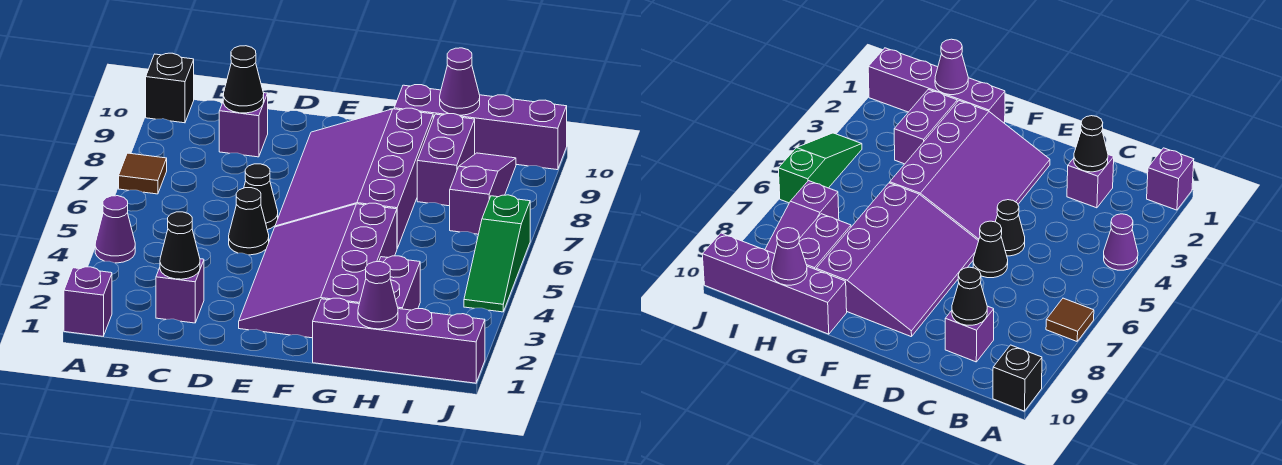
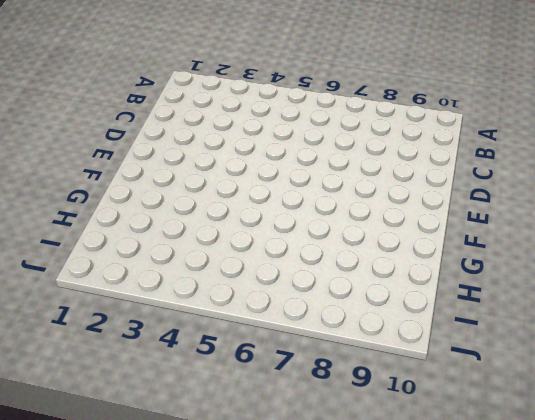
none -> purple 1x1 brick [64,267,112,336]
none -> purple 1x1 cone [95,196,135,263]
none -> brown 1x1 tile [119,153,167,194]

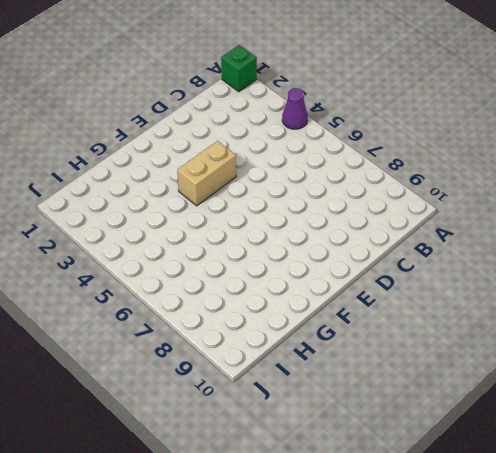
green 1x1 brick [221,45,257,92] -> purple 1x1 brick [64,267,112,336]
tan 1x2 brick [177,141,236,206] -> purple 3x4 slope [239,203,397,338]
none -> brown 1x1 tile [119,153,167,194]
none -> black 1x1 brick [146,53,194,123]
none -> purple 1x1 brick [156,259,204,323]

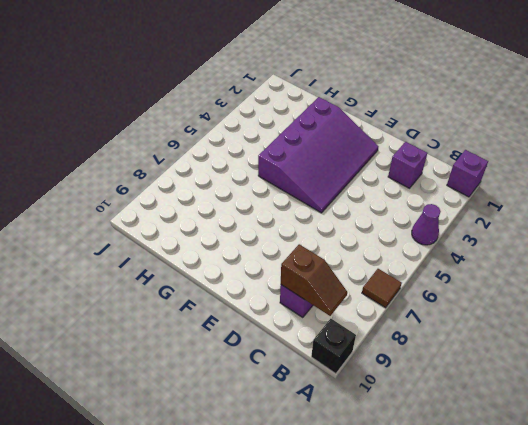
brown 1x2 slope [281,244,347,316] -> black 1x1 cone [223,46,264,113]
none -> black 1x1 cone [229,188,269,255]
none -> black 1x1 cone [244,164,278,230]
none -> purple 3x4 slope [275,108,433,248]

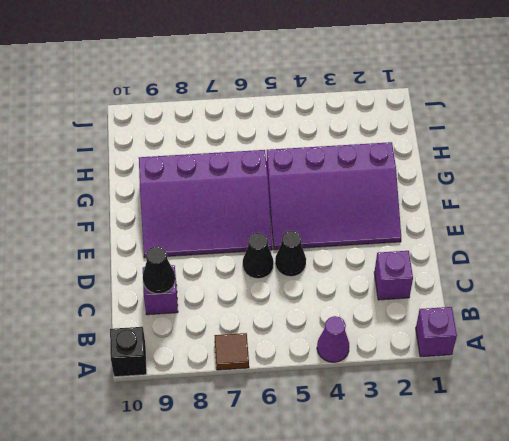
none -> purple 1x4 brick [313,298,485,383]
none -> purple 1x4 brick [394,85,567,170]
none -> purple 1x2 brick [379,256,420,310]

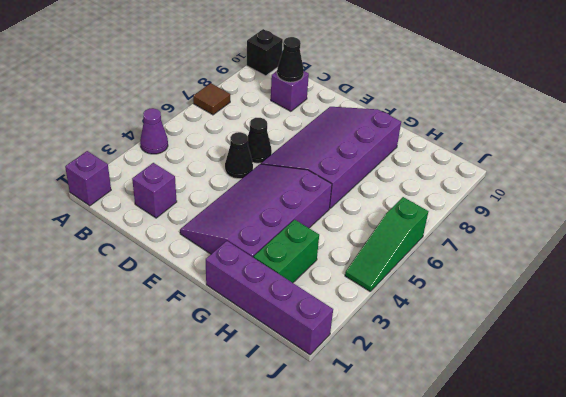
green 1x2 brick [254,220,319,283] -> purple 1x2 brick [379,256,420,310]
none -> purple 1x4 brick [394,85,567,170]
none -> purple 1x2 brick [417,114,475,206]
none -> purple 1x3 slope [450,153,516,234]

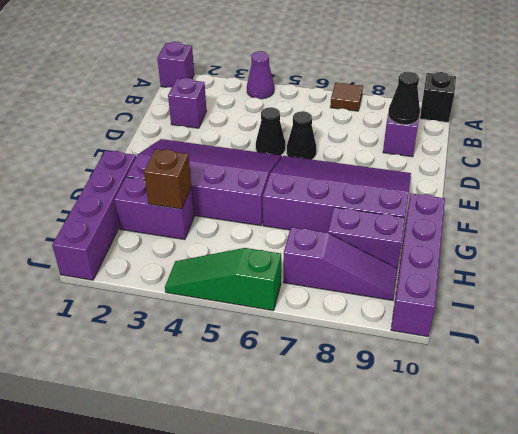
brown 1x1 brick [144,149,191,209] -> none
none -> black 1x1 cone [160,212,200,279]
none -> purple 1x1 cone [358,262,398,329]
none -> purple 1x1 cone [440,48,480,115]

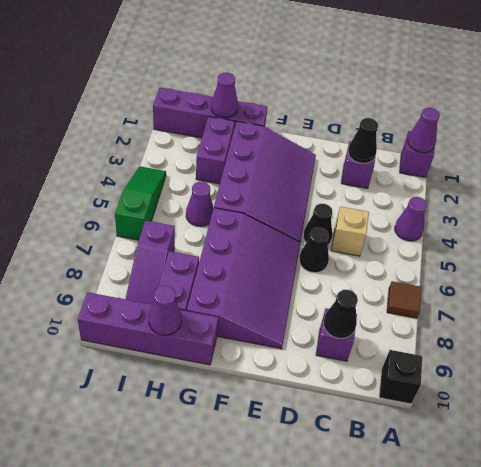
purple 1x1 cone [408,108,440,153] -> none
tan 1x1 brick [331,207,369,256] -> none
purple 1x1 cone [186,182,213,227] -> none

